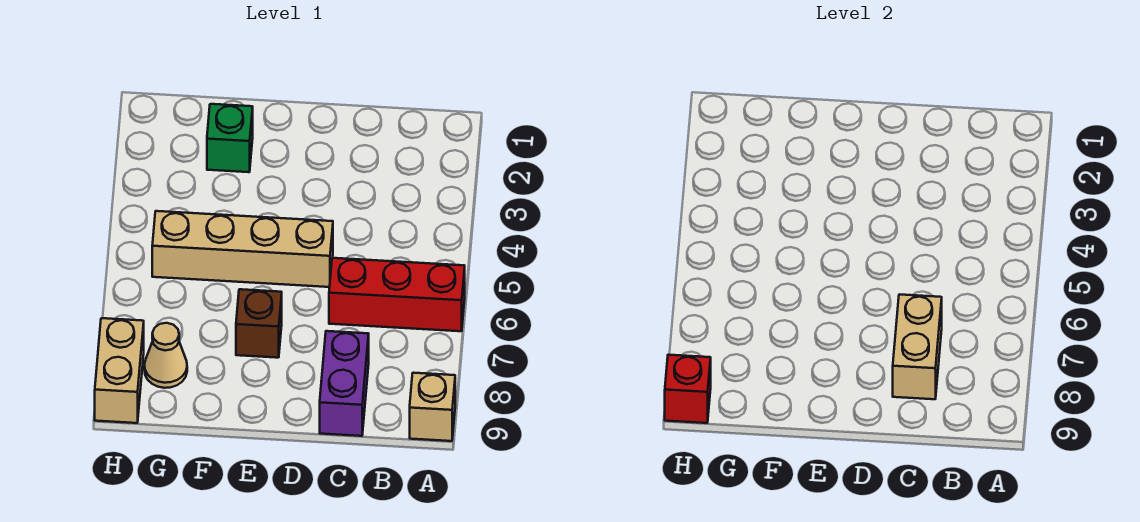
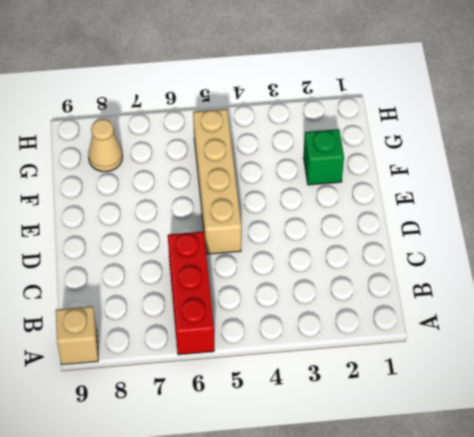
none -> purple 1x2 brick [320,331,369,436]
none -> brown 1x1 brick [236,289,282,358]

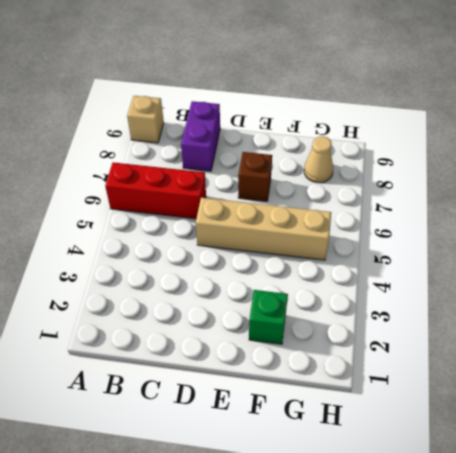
none -> tan 1x2 brick [95,318,144,423]
none -> tan 1x2 brick [893,294,942,399]

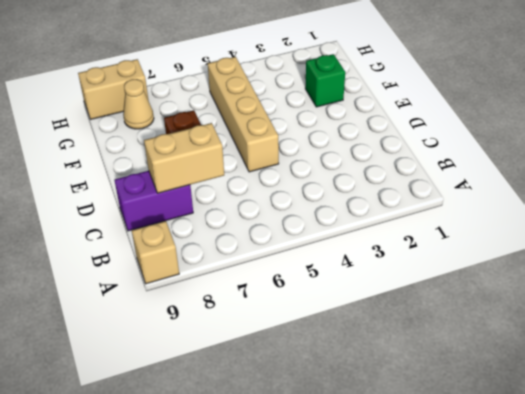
none -> red 1x3 brick [329,258,465,331]
none -> red 1x1 brick [665,355,711,423]

